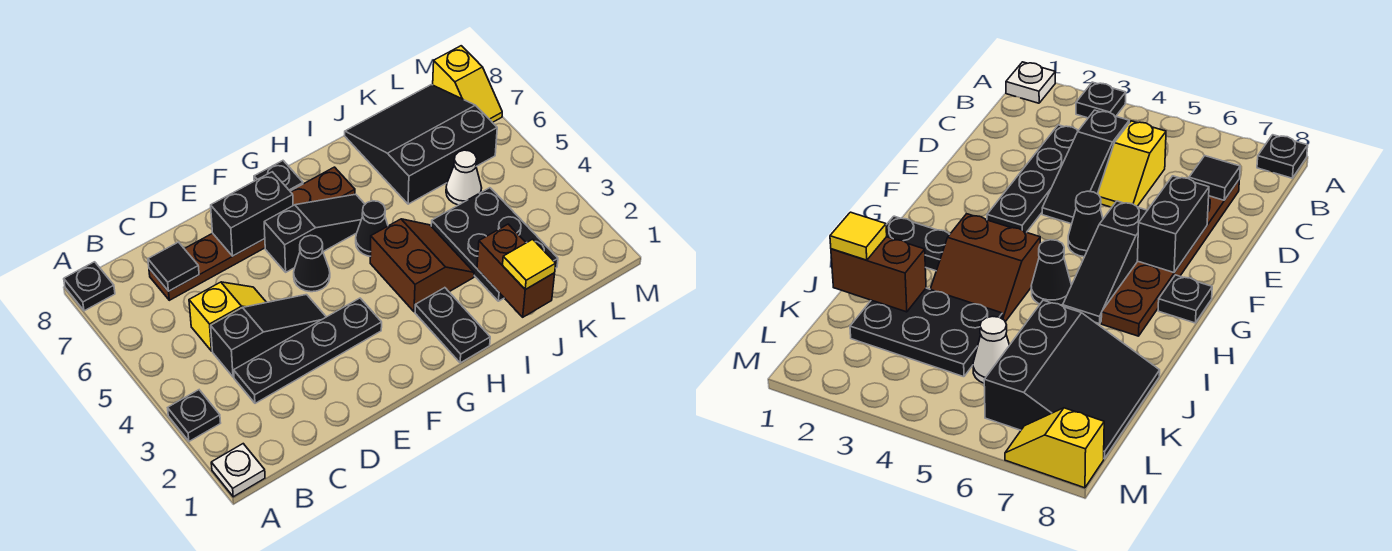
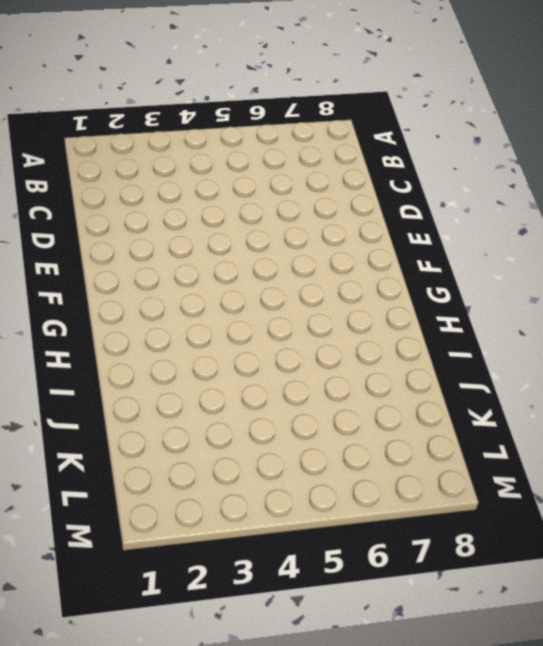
none -> white 1x1 plate [211,444,265,497]
none -> black 1x1 plate [168,390,221,441]
none -> black 1x1 plate [64,262,115,311]

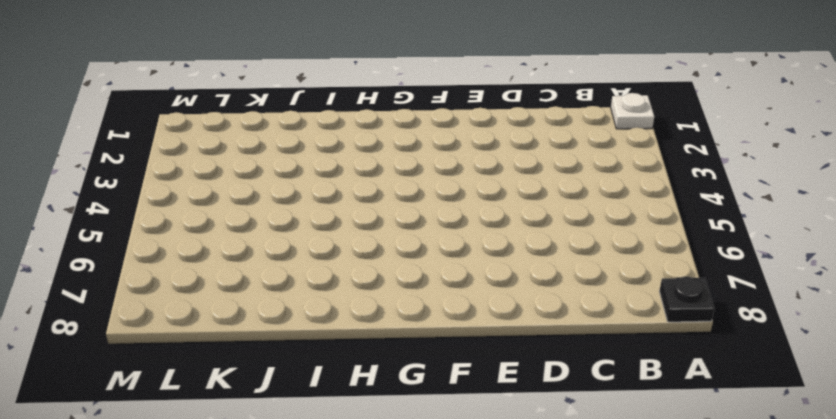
none -> black 1x1 plate [168,390,221,441]
none -> black 1x4 plate [234,298,382,403]
none -> black 1x3 slope [211,295,326,377]

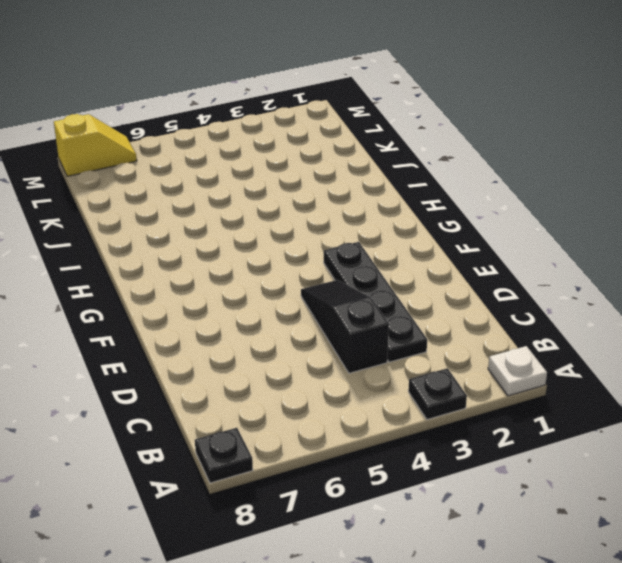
none -> yellow 1x2 slope [189,282,267,351]
none -> brown 1x6 plate [149,167,355,300]
none -> black 1x1 cone [294,235,330,292]

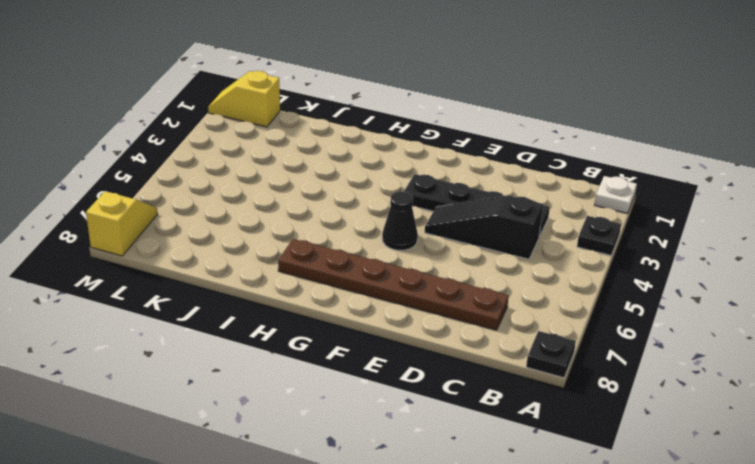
yellow 1x2 slope [208,71,280,127] -> yellow 1x2 slope moved to [189,282,267,351]
none -> black 1x3 slope [264,194,365,272]
none -> black 1x1 plate [254,161,303,191]
none -> black 1x2 plate [415,288,490,363]

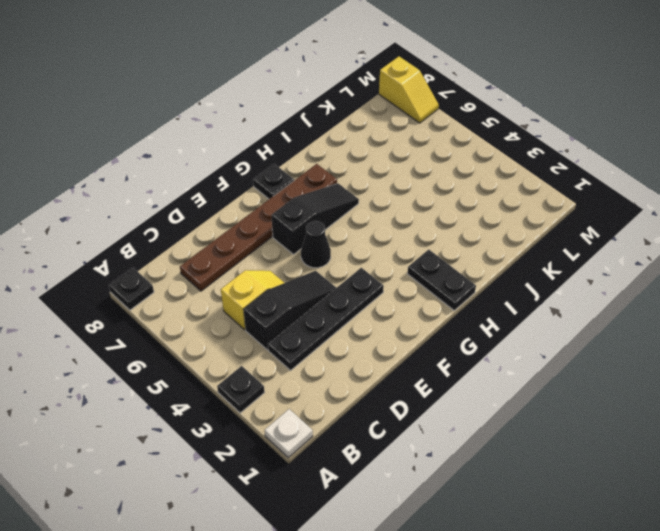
none -> brown 2x2 slope [370,219,474,312]
none -> black 1x1 cone [356,201,388,256]
none -> black 2x3 plate [431,188,558,301]

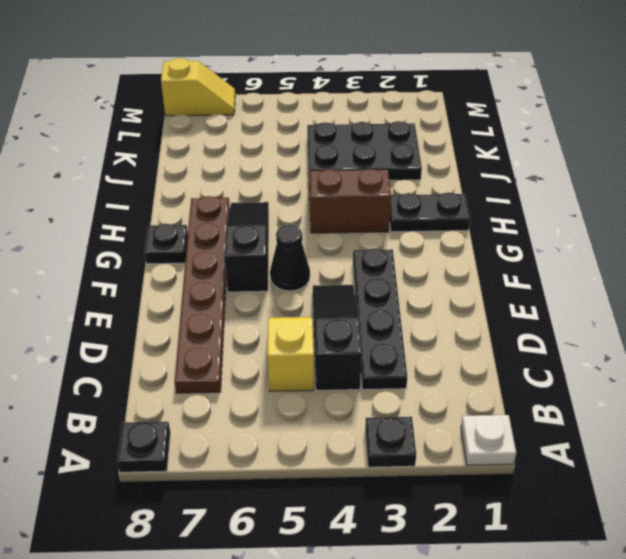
none -> black 1x1 cone [356,201,388,256]
none -> black 3x3 slope [345,85,497,204]
none -> white 1x1 cone [446,150,482,205]

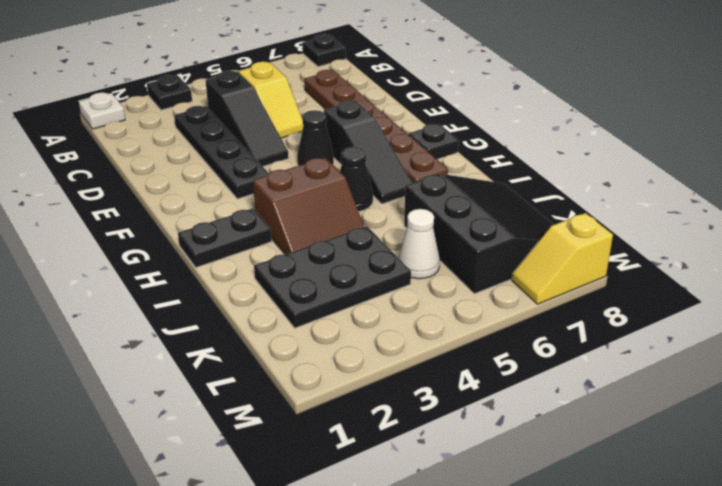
none -> black 1x1 tile [148,242,199,291]
none -> black 1x2 brick [211,172,293,256]
none -> brown 1x2 brick [477,224,555,317]

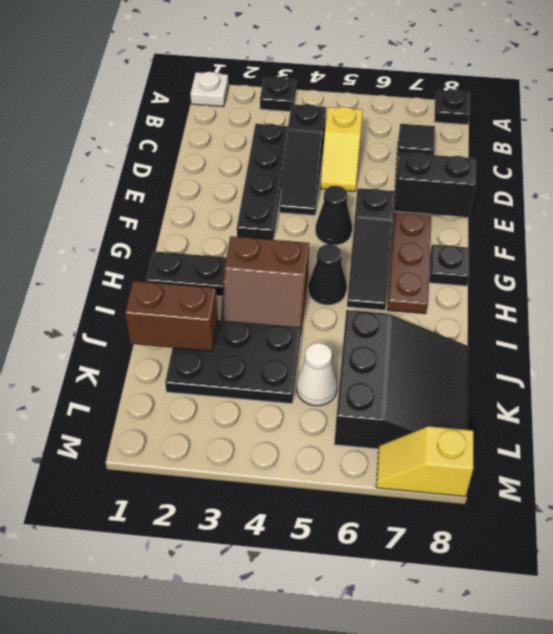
black 1x2 brick [394,153,476,217] -> black 1x2 brick turned to [211,172,293,256]
none -> yellow 1x1 tile [503,239,556,290]

